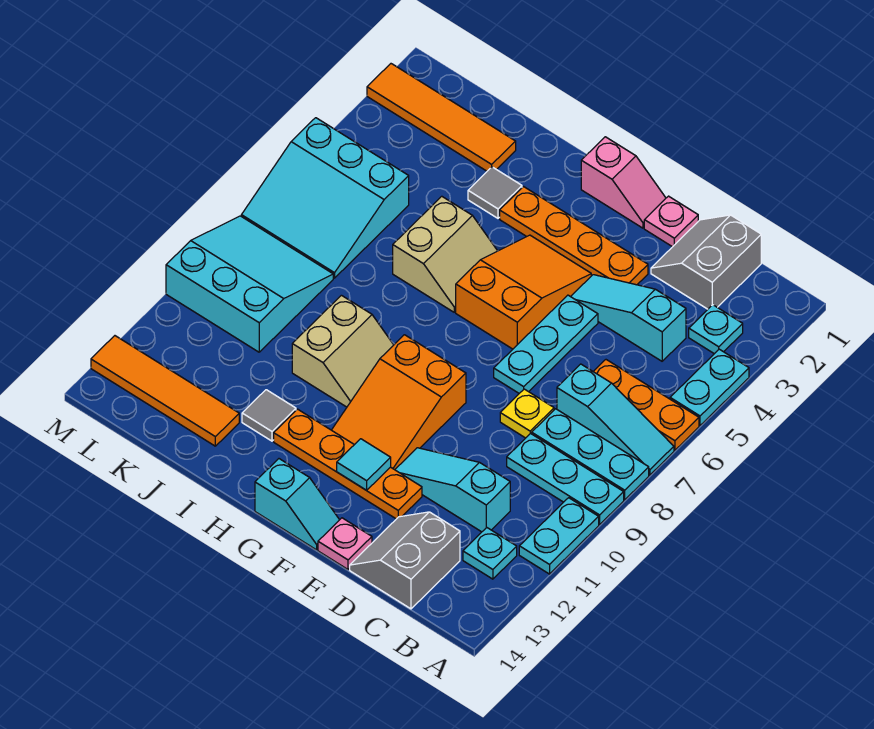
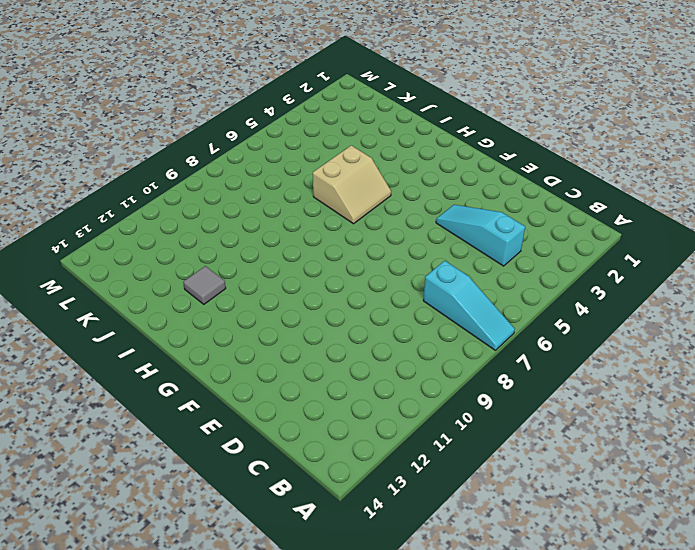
none -> cyan 1x2 plate [670,349,749,425]
none -> orange 1x3 plate [593,360,699,450]
none -> cyan 1x3 plate [532,409,649,500]
none -> cyan 1x3 plate [507,433,624,524]

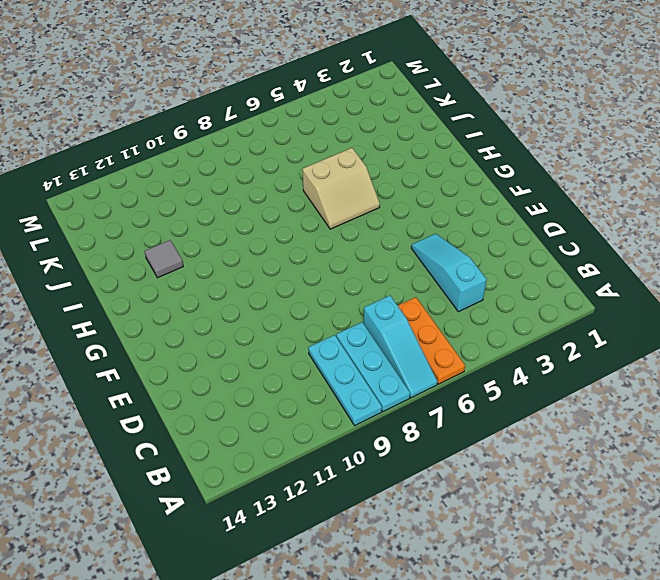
none -> cyan 1x2 plate [670,349,749,425]
none -> cyan 1x2 plate [519,498,599,574]
none -> cyan 1x1 plate [689,305,743,354]
none -> cyan 1x1 plate [463,528,517,579]

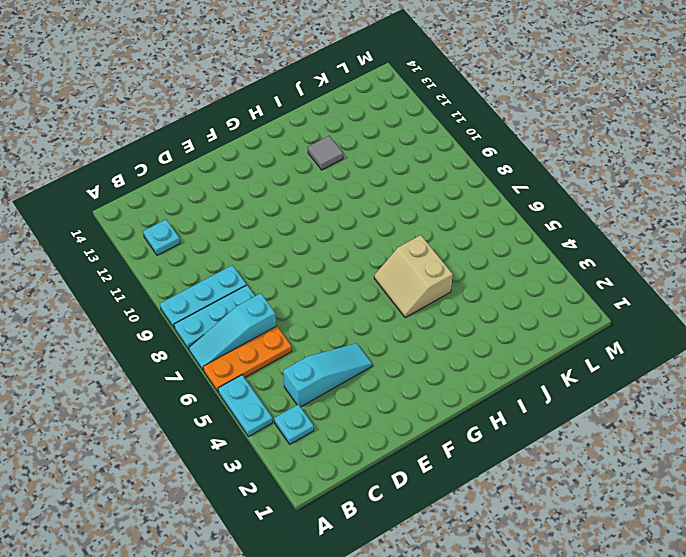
none -> cyan 1x2 plate [519,498,599,574]
none -> grey 2x2 slope [651,215,761,309]
none -> cyan 1x3 slope [395,448,510,532]
none -> grey 2x2 slope [350,512,460,609]

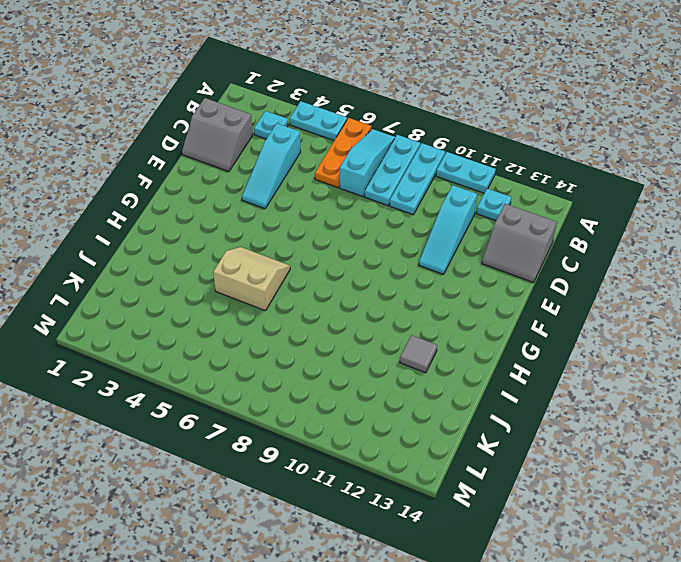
none -> yellow 1x1 plate [500,389,554,438]
none -> pink 1x1 plate [644,196,698,247]
none -> orange 1x4 plate [500,187,648,285]
none -> cyan 1x3 plate [494,295,598,393]

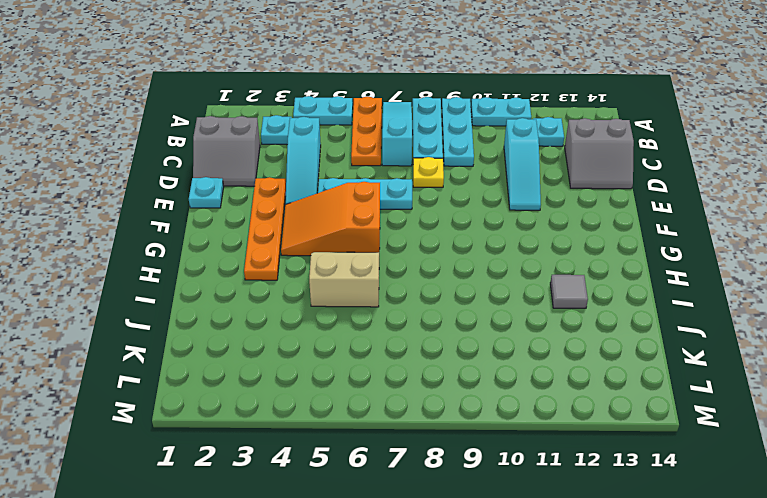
cyan 1x1 plate [189,177,224,208] -> pink 1x1 plate [644,196,698,247]
none -> orange 1x4 plate [274,409,422,519]
none -> pink 1x1 plate [318,518,372,569]
none -> pink 1x2 slope [581,137,666,228]
none -> orange 2x3 slope [332,335,466,470]

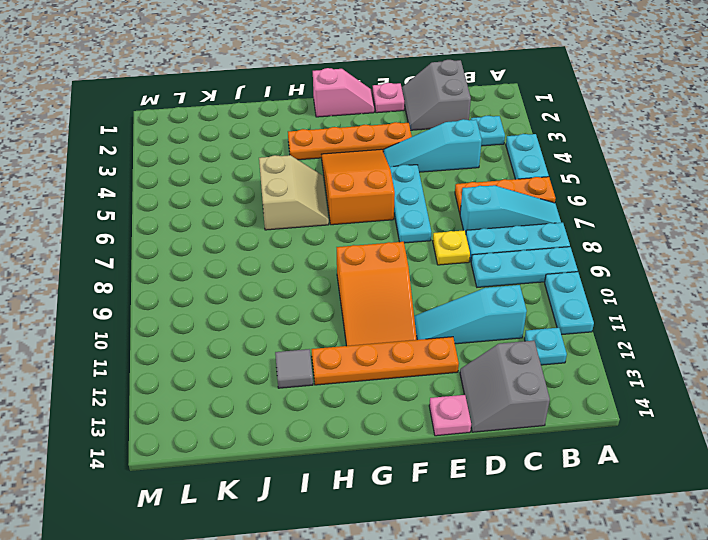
none -> cyan 1x2 slope [255,459,339,550]
none -> tan 2x2 slope [292,295,393,407]
none -> grey 1x1 tile [468,167,522,218]
none -> orange 1x4 tile [367,64,516,171]

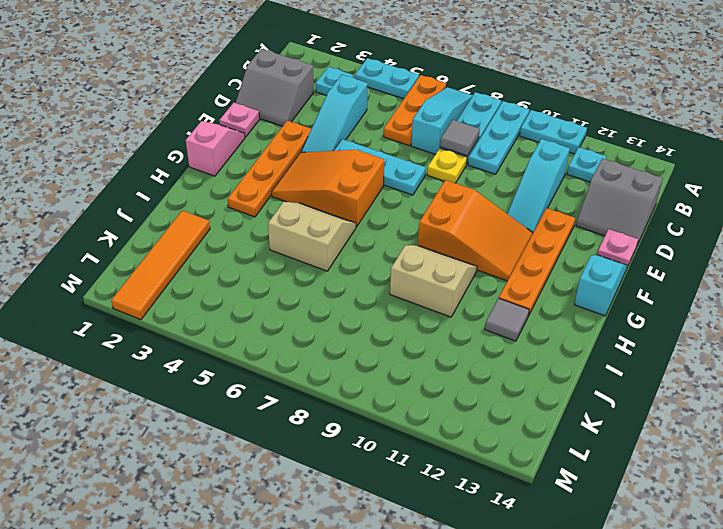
grey 1x1 tile [440,120,480,156] -> grey 1x1 tile moved to [468,167,522,218]
none -> orange 1x4 tile [91,336,239,446]
none -> cyan 3x3 slope [241,118,409,278]
none -> cyan 3x3 slope [166,216,333,352]
none -> cyan 1x1 tile [337,439,391,490]

